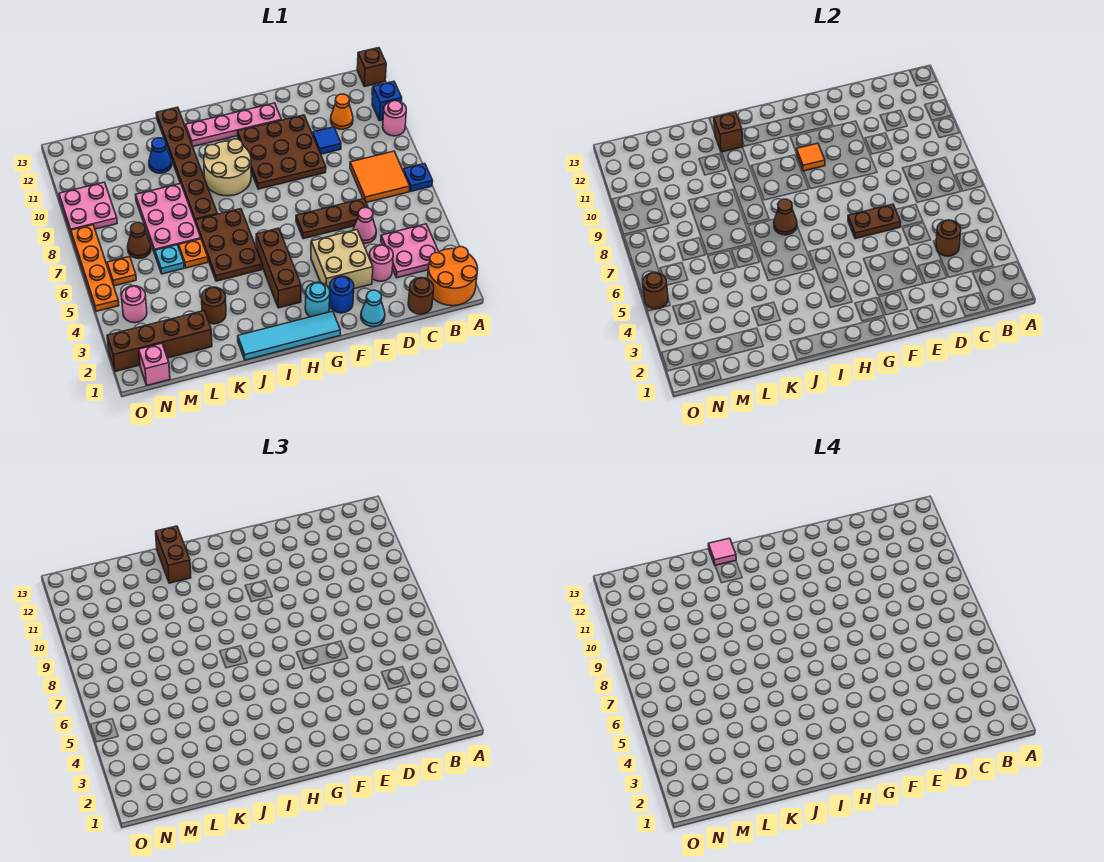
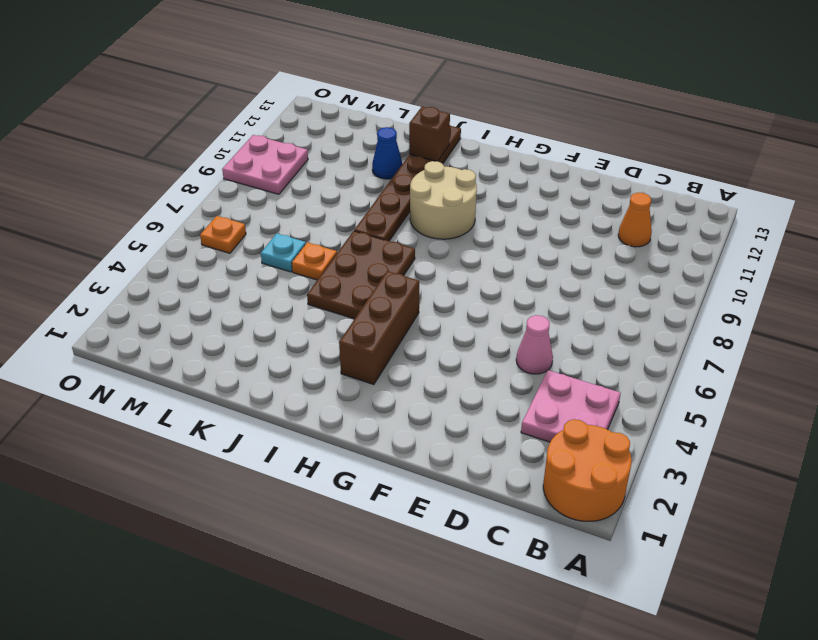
none -> blue 1x1 plate [403,163,433,191]
none -> pink 1x1 round brick [383,101,406,136]
none -> blue 1x1 brick [372,81,402,121]
none -> brown 1x1 brick [357,48,386,87]

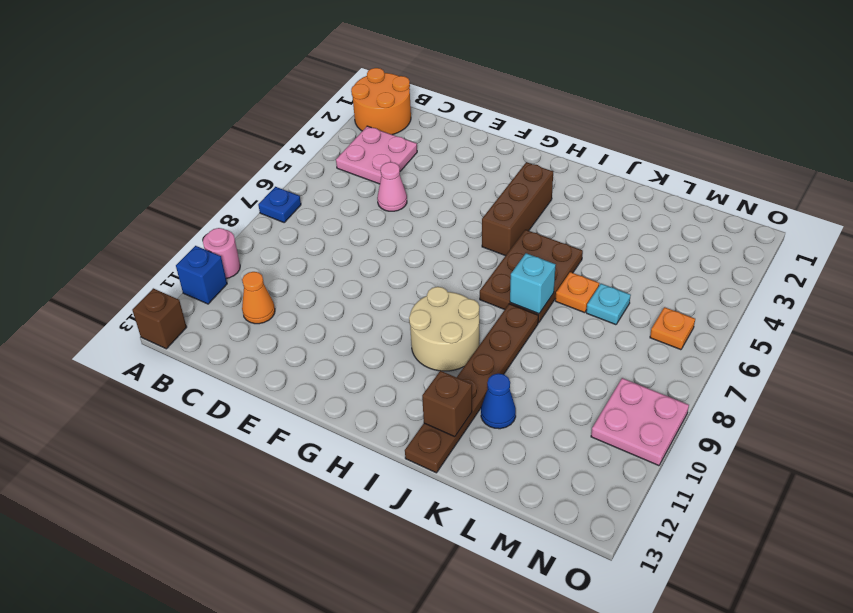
cyan 1x1 brick [510,253,556,314] -> none
none -> orange 2x2 tile [350,151,410,203]
none -> brown 1x1 round brick [408,278,434,314]
none -> pink 1x1 round brick [369,245,393,281]
none -> brown 1x3 plate [296,199,368,239]

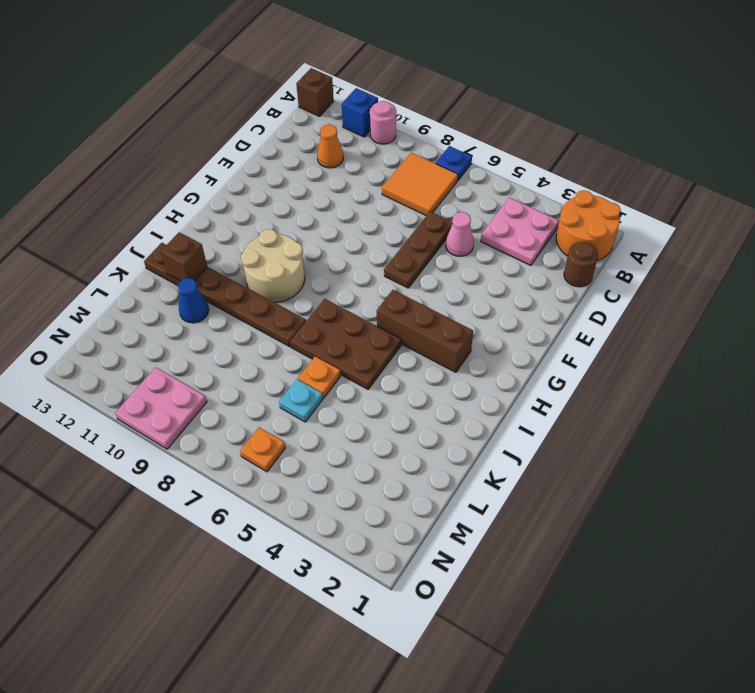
none -> pink 1x1 round brick [369,245,393,281]
none -> blue 1x1 tile [313,127,341,154]
none -> cyan 1x1 cone [361,290,385,327]
none -> tan 2x2 brick [311,230,373,290]

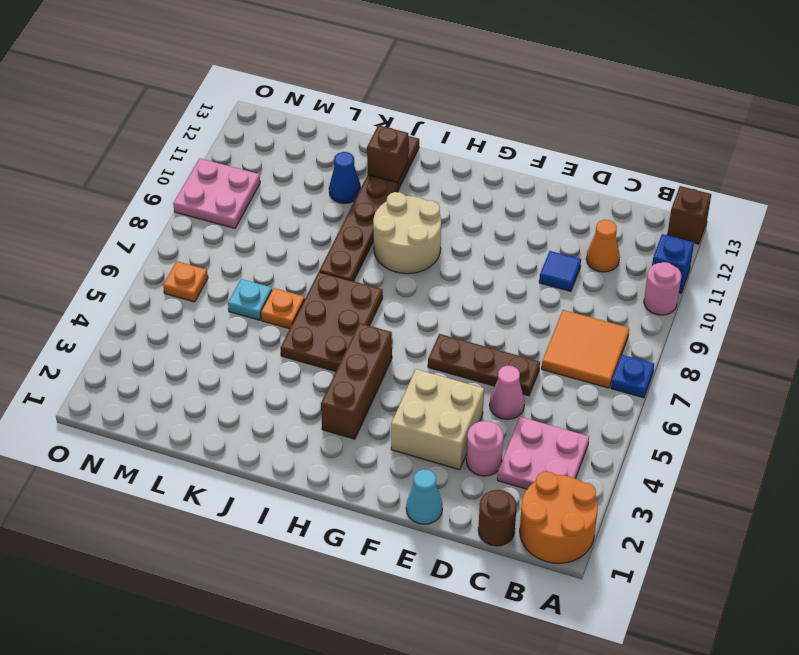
none -> brown 3x3 plate [238,115,326,189]
none -> blue 1x1 round brick [329,276,354,313]
none -> pink 1x4 plate [186,103,281,146]
none -> cyan 1x4 tile [238,311,340,360]

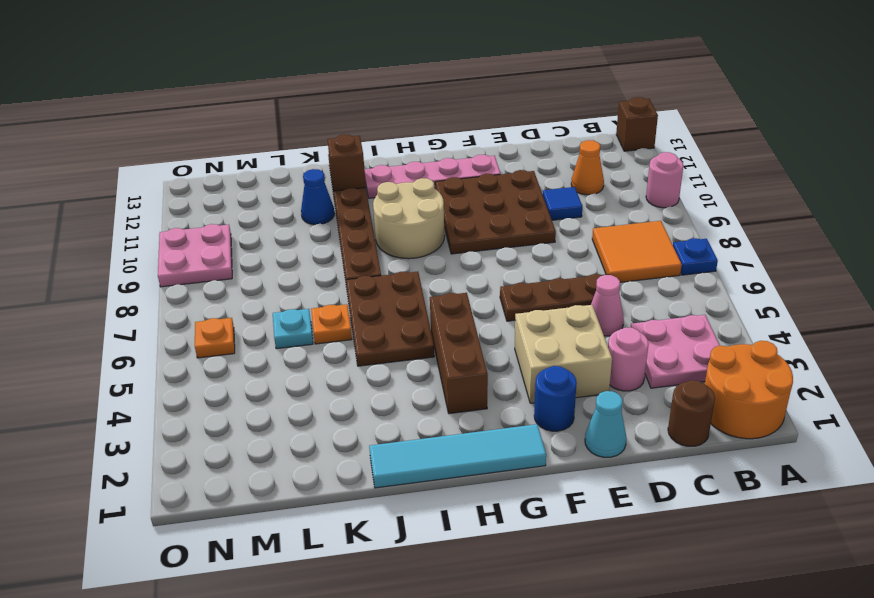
none -> blue 1x1 brick [372,81,402,121]
none -> cyan 1x1 round brick [305,282,330,317]
none -> brown 1x1 round brick [202,287,226,324]
none -> pink 2x3 plate [136,183,201,253]

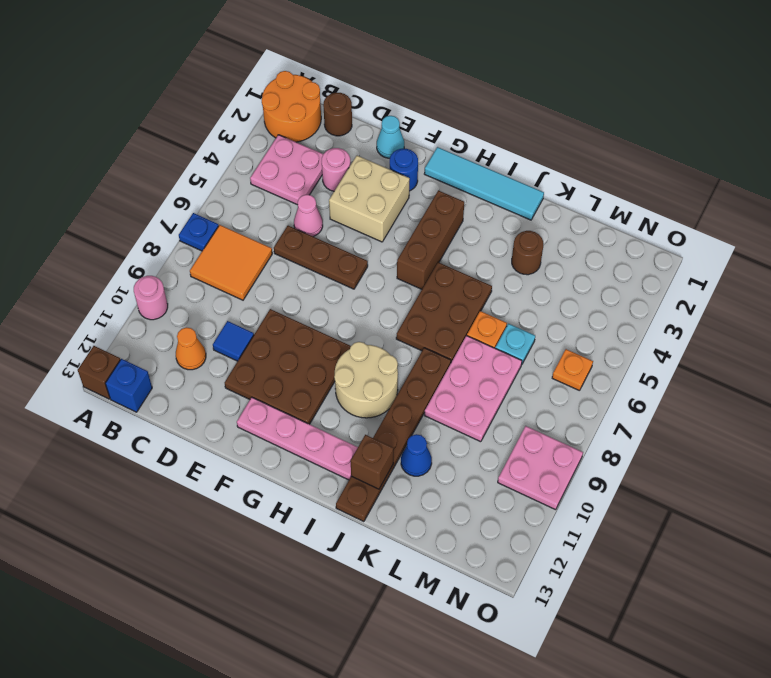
blue 1x1 brick [105,359,152,412] -> blue 1x1 brick moved to [372,81,402,121]
none -> cyan 1x1 round brick [305,282,330,317]
none -> brown 1x4 brick [107,311,212,371]
none -> brown 1x1 cone [128,223,151,259]
none -> pink 1x1 brick [139,343,170,385]

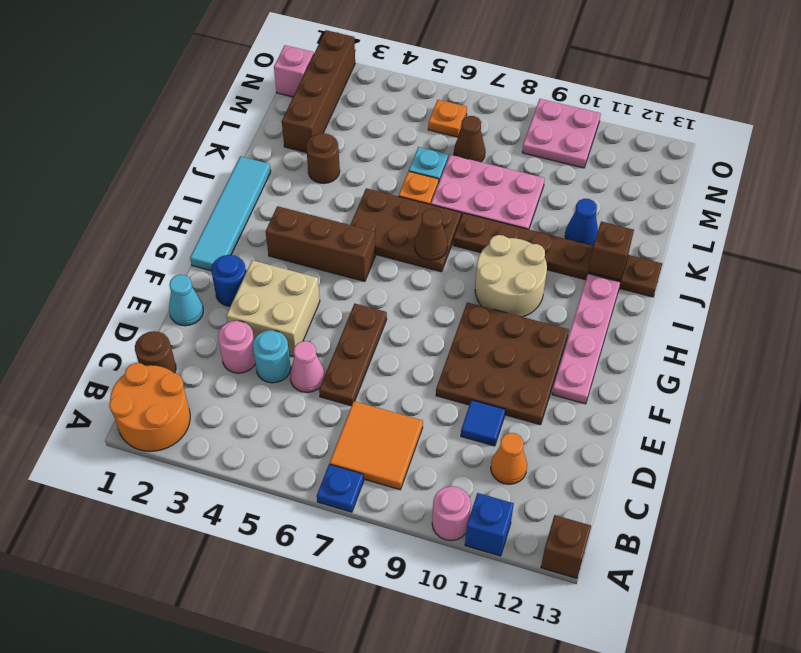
cyan 1x1 round brick [253,330,291,383] -> cyan 1x1 round brick moved to [305,282,330,317]
none -> pink 2x2 plate [381,224,439,278]
none -> pink 1x1 round brick [121,286,147,323]
none -> orange 1x4 plate [71,225,119,311]
none -> brown 1x1 round brick [936,220,961,256]

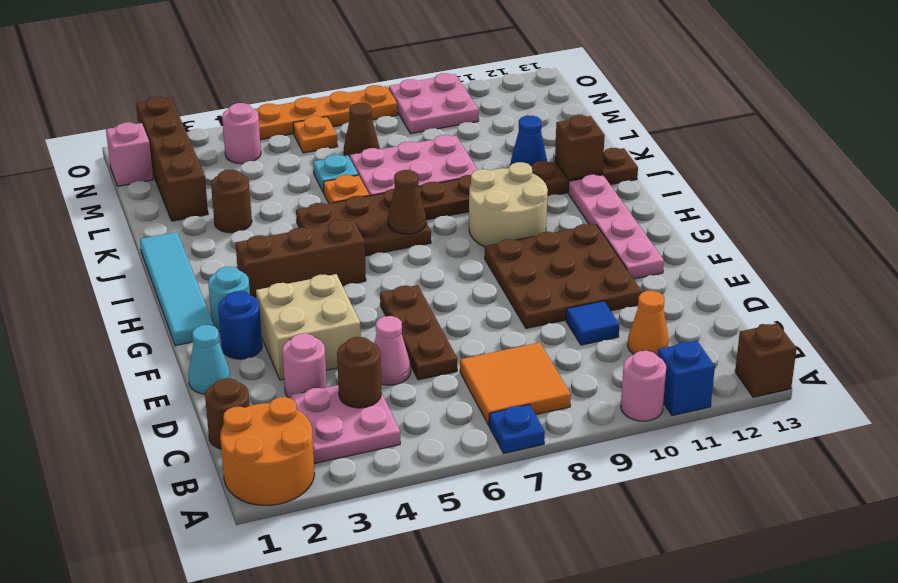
none -> brown 1x2 plate [848,204,901,239]
none -> orange 1x1 tile [796,143,825,171]
none -> brown 1x1 round brick [643,272,668,309]
none -> brown 1x2 brick [156,526,191,583]

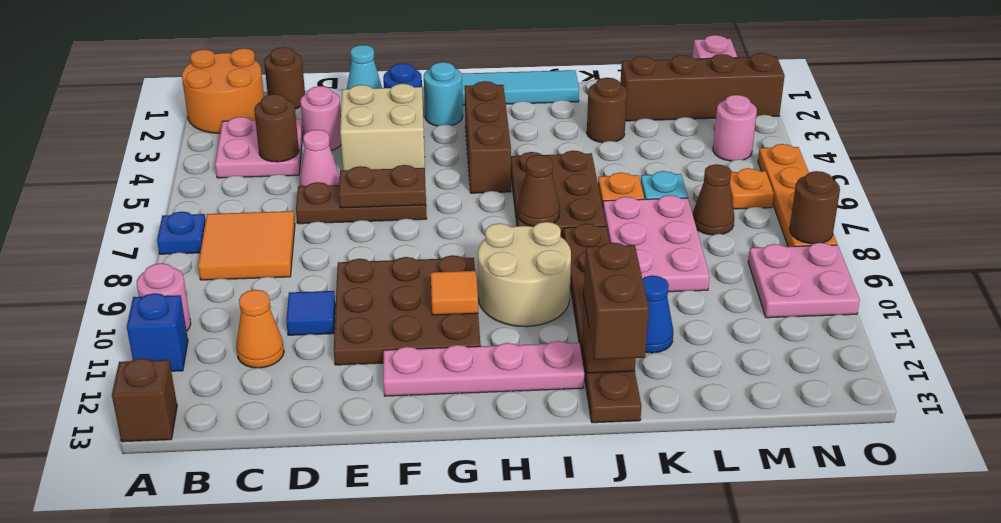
brown 1x1 round brick [790,171,840,244] -> brown 1x1 round brick moved to [643,272,668,309]
none -> pink 1x1 tile [708,538,736,565]

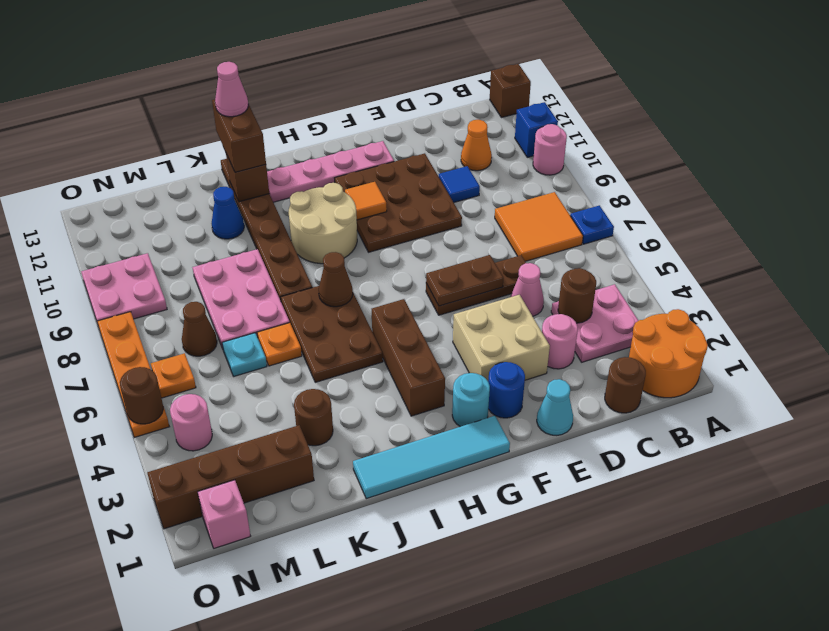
pink 1x1 cone [215,62,248,117] -> pink 1x1 tile [708,538,736,565]

